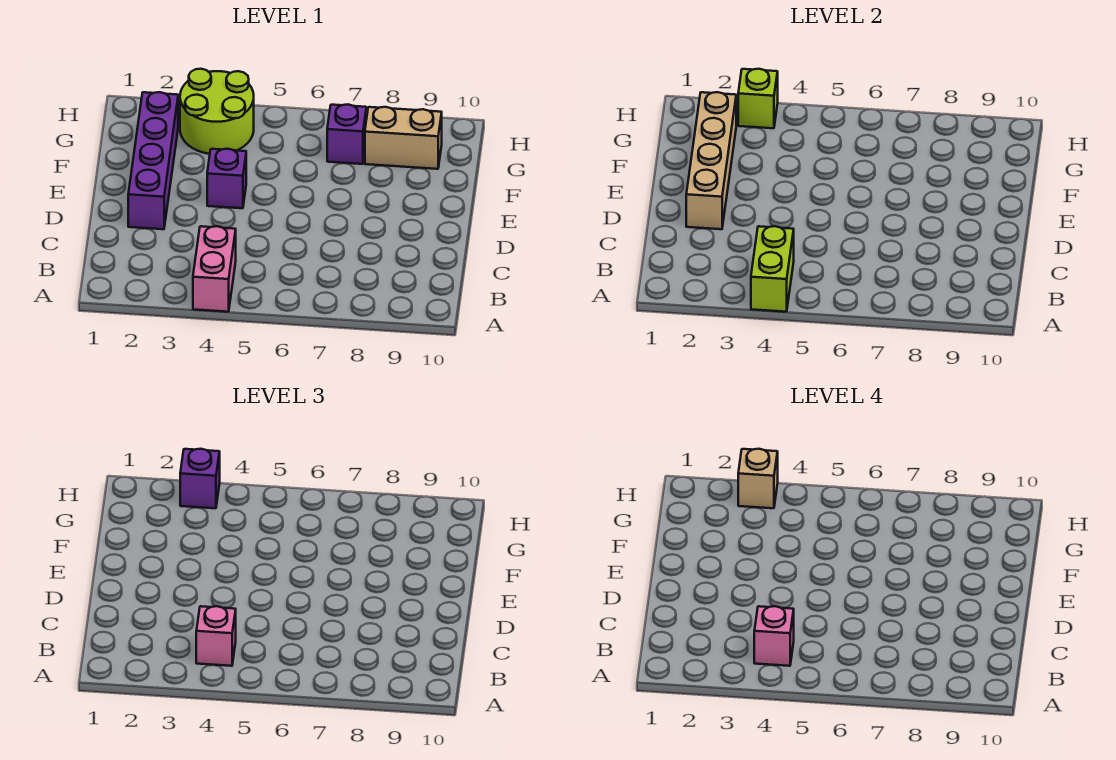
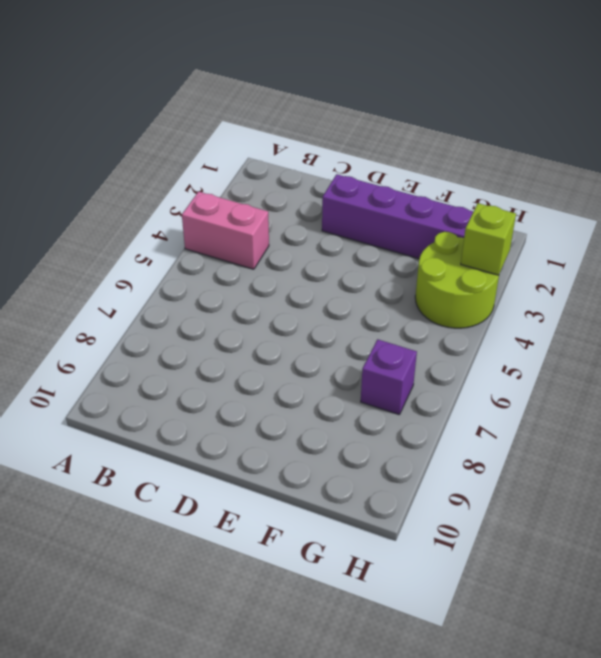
none -> purple 1x1 brick [207,149,246,208]
none -> tan 1x2 brick [365,107,442,169]
none -> lime 1x2 brick [751,226,794,312]

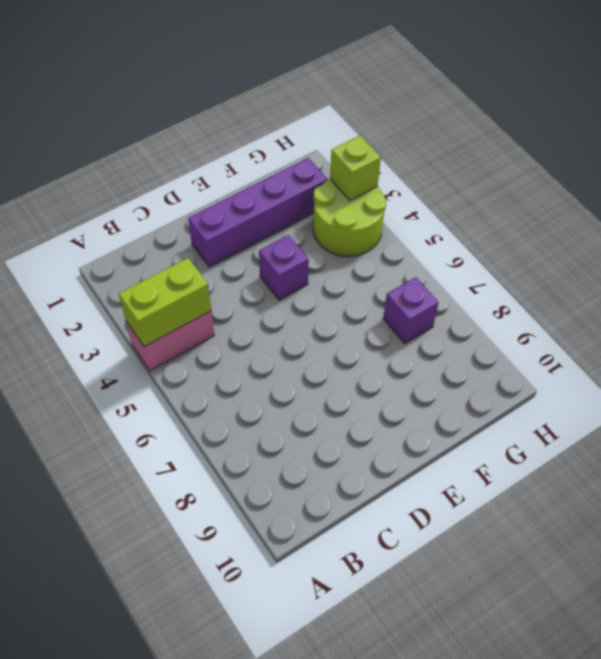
none -> tan 1x2 brick [365,107,442,169]
none -> tan 1x4 brick [686,92,736,229]
none -> pink 1x1 brick [196,606,236,666]

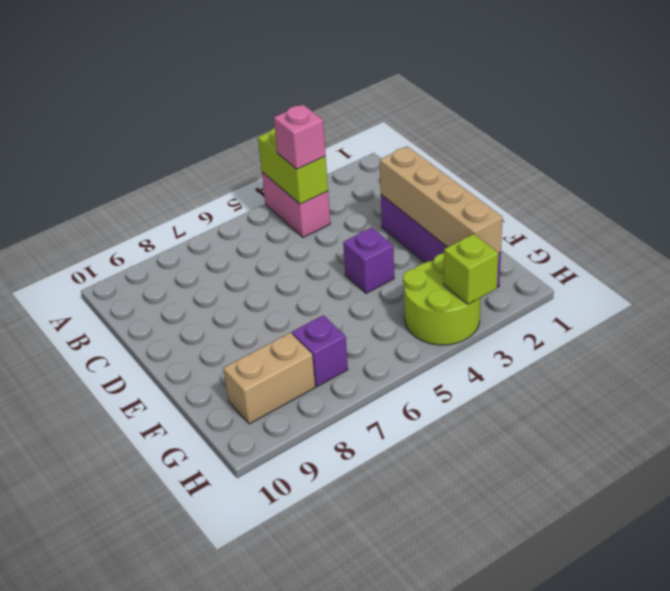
none -> purple 1x1 brick [180,449,220,508]
none -> pink 1x1 brick [754,606,794,666]
none -> tan 1x1 brick [738,449,778,508]

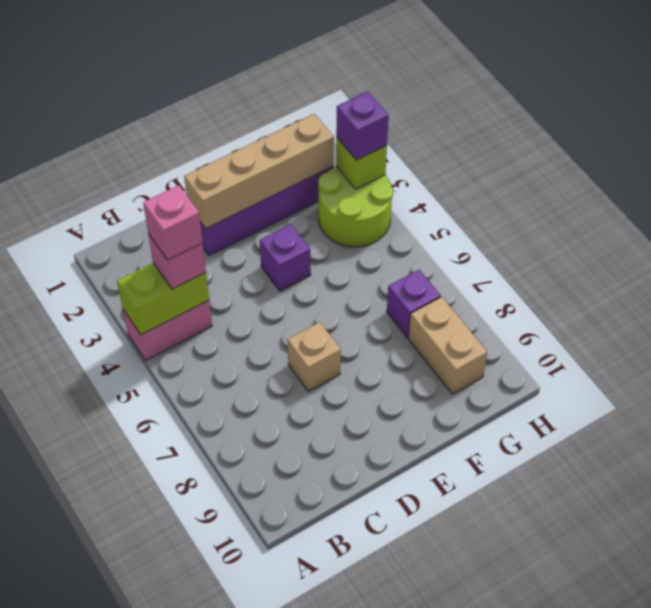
tan 1x1 brick [287,322,341,392] -> tan 1x1 brick moved to [738,449,778,508]

